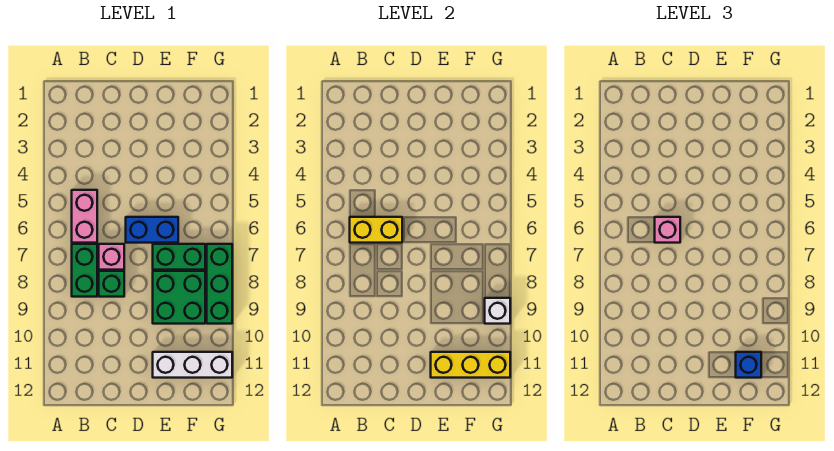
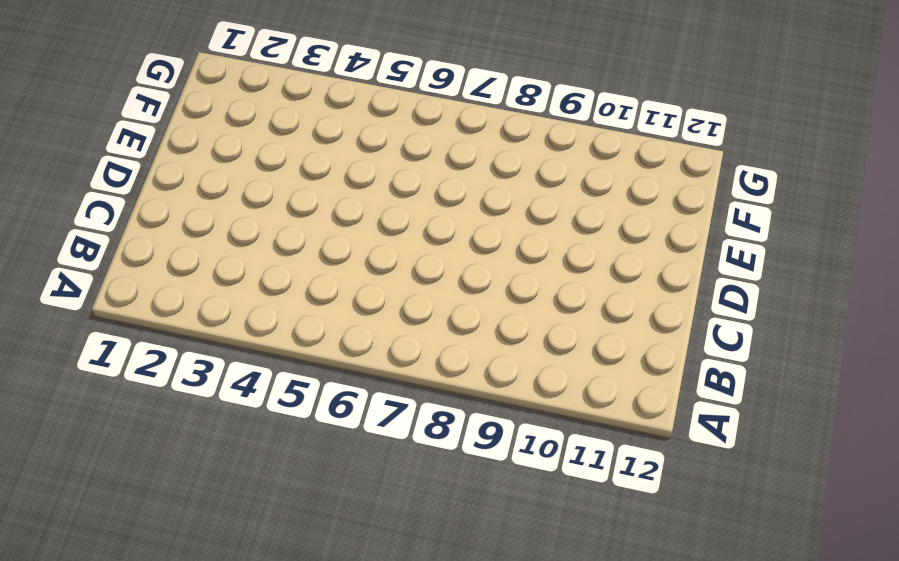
none -> pink 1x2 brick [72,190,97,243]
none -> green 1x2 brick [72,244,97,297]
none -> pink 1x1 brick [99,244,124,270]

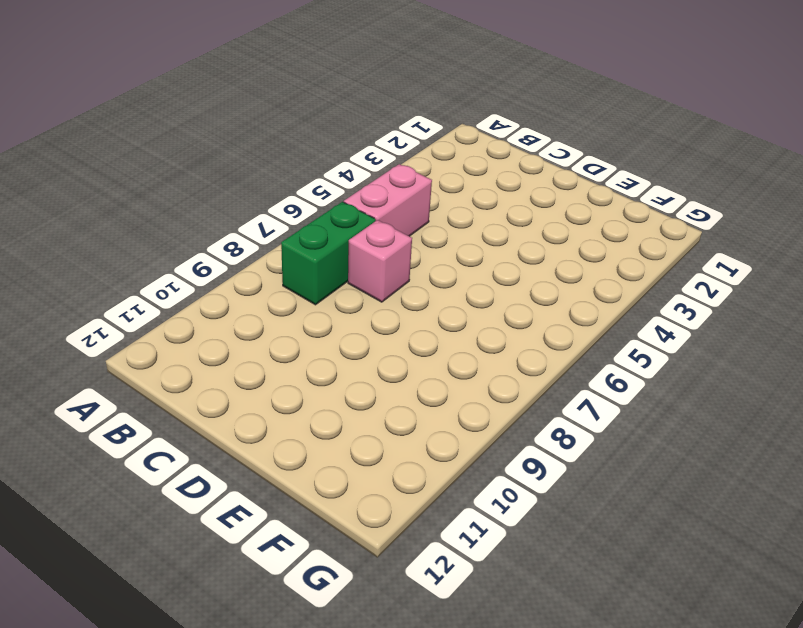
none -> green 1x1 brick [99,271,124,297]
none -> blue 1x2 brick [126,217,178,243]
none -> green 1x2 brick [153,244,205,270]

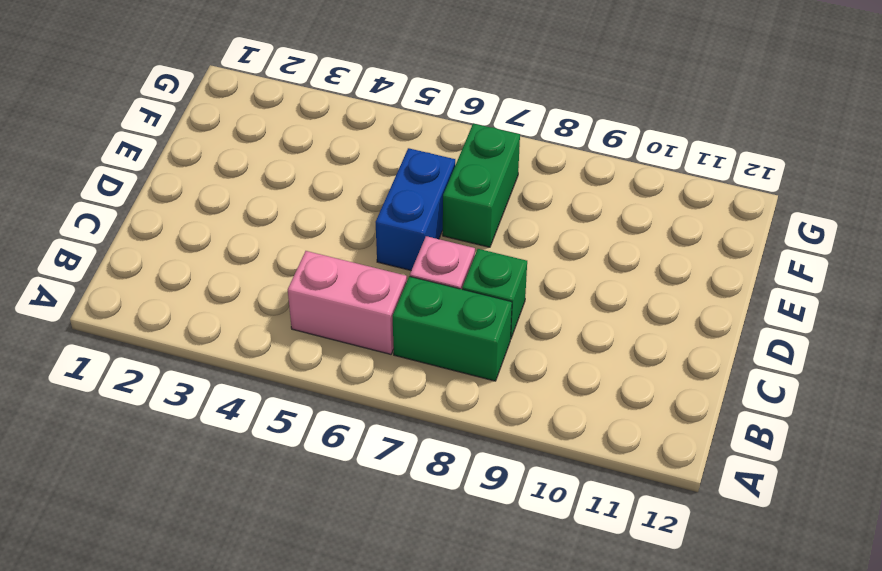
none -> green 2x2 brick [153,271,205,324]
none -> white 1x3 brick [153,352,232,378]
none -> green 1x3 brick [207,244,232,324]

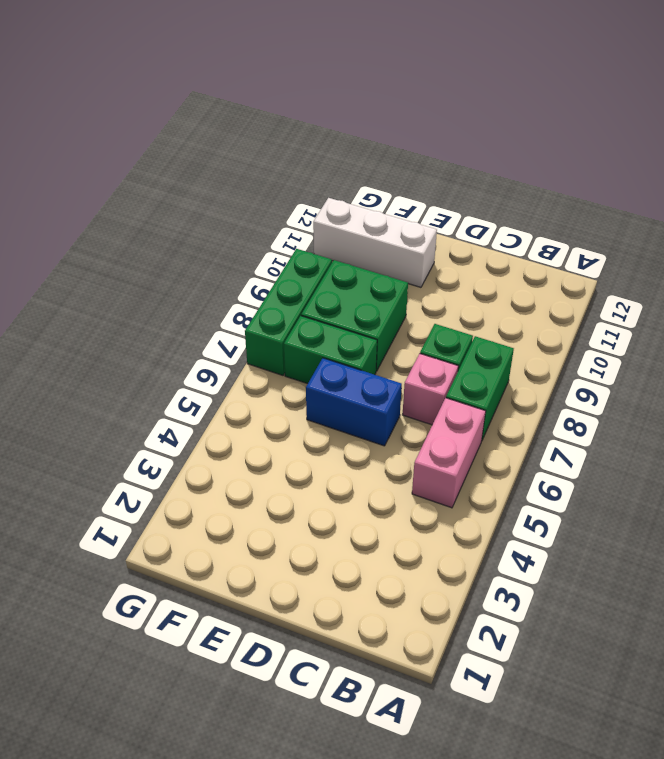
none -> yellow 1x2 brick [350,217,402,243]
none -> yellow 1x3 brick [431,352,510,378]
none -> white 1x1 brick [485,298,510,324]

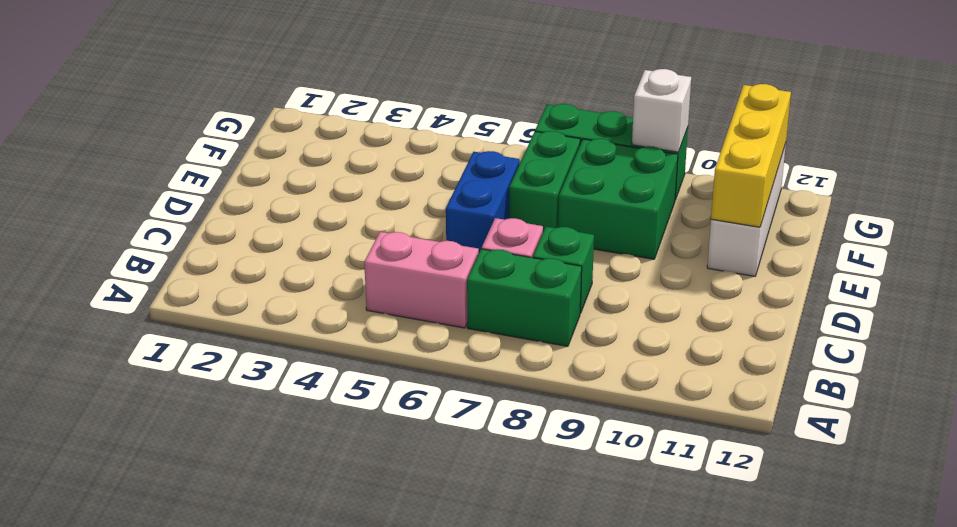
none -> yellow 1x2 brick [350,217,402,243]
none -> pink 1x1 brick [655,217,680,243]
none -> blue 1x1 brick [736,352,761,378]

